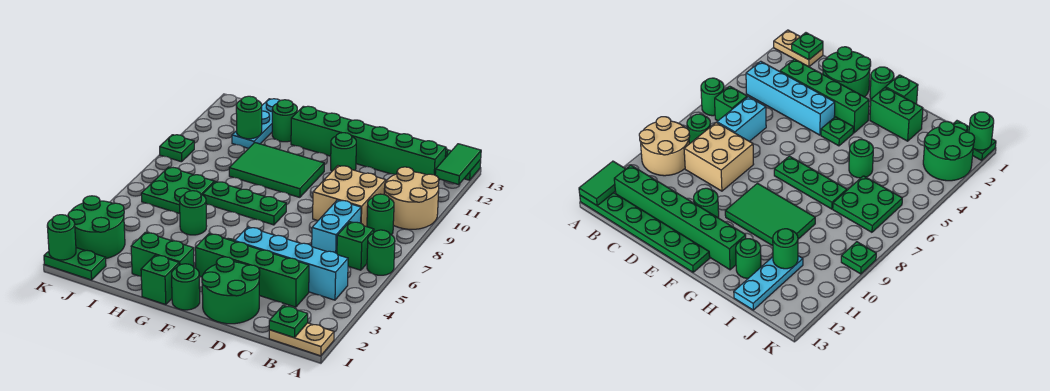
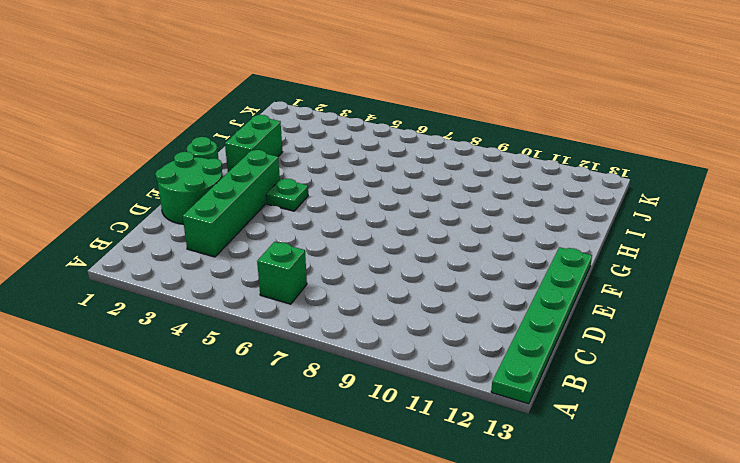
none -> tan 1x2 plate [269,323,334,356]
none -> green 1x1 round brick [367,230,395,275]
none -> tan 2x2 round brick [384,167,439,229]
none -> cyan 1x4 brick [235,227,348,300]

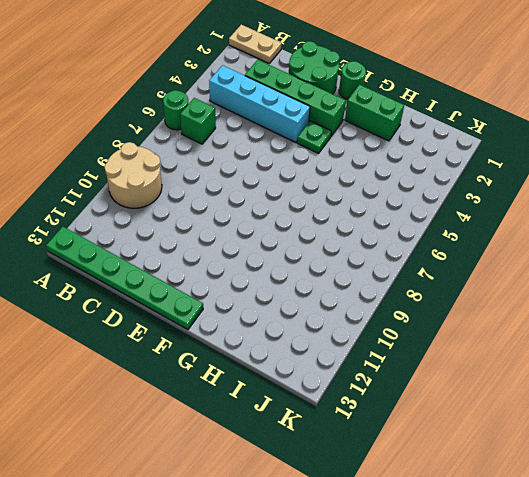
none -> green 1x1 round brick [367,194,394,235]
none -> green 1x6 brick [291,106,446,180]
none -> cyan 1x2 brick [312,200,361,253]
none -> tan 2x2 brick [313,166,386,227]

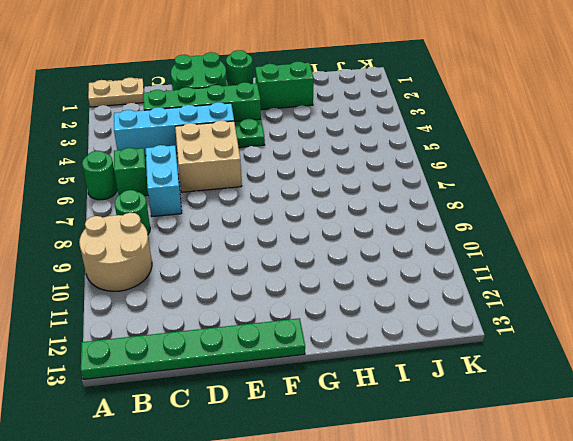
tan 2x2 brick [175,120,242,192] -> tan 2x2 brick moved to [313,166,386,227]
none -> green 1x6 brick [291,106,446,180]
none -> green 1x1 round brick [331,133,356,171]
none -> green 1x3 plate [203,182,286,225]
none -> green 2x3 tile [229,143,324,197]

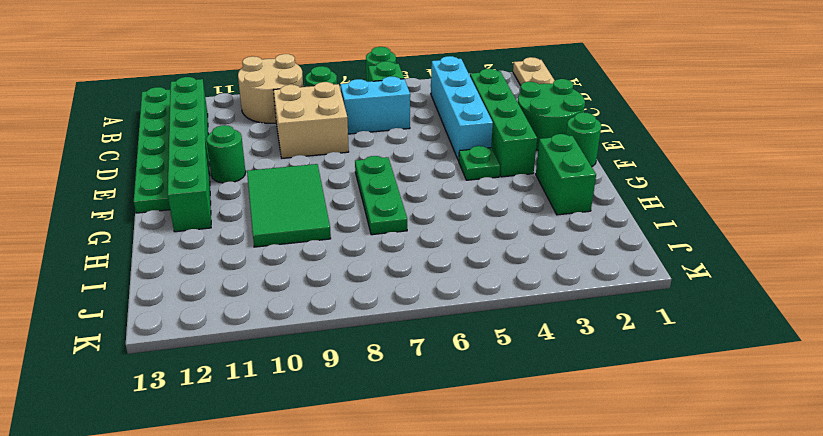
none -> green 1x1 brick [141,255,179,305]
none -> green 1x1 round brick [180,191,207,235]
none -> green 1x1 round brick [272,100,297,142]
none -> green 2x2 plate [141,167,214,214]

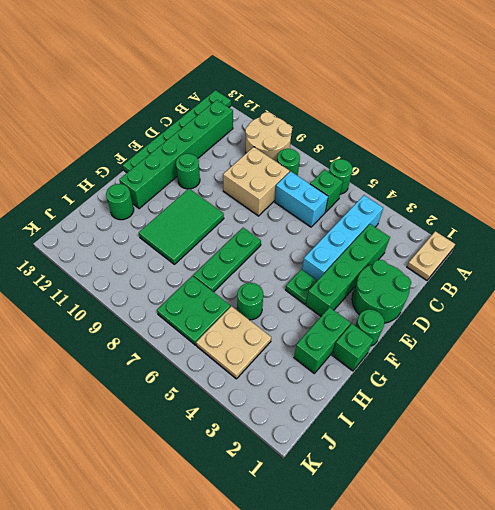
tan 2x2 plate [196,306,271,379] -> none
none -> cyan 1x3 plate [232,99,280,148]
none -> green 1x2 plate [44,248,106,280]
none -> green 2x2 round brick [68,196,125,258]
none -> green 1x1 plate [160,135,194,162]

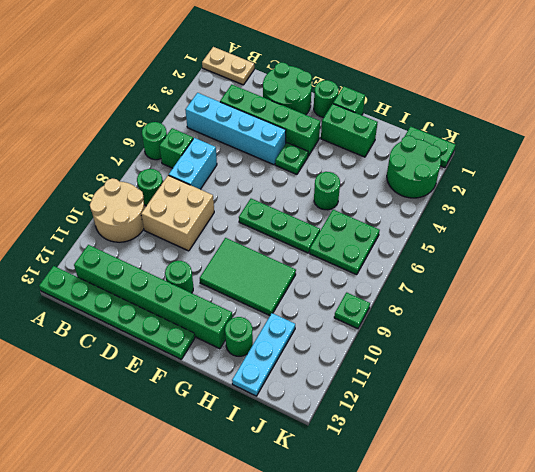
none -> green 1x2 tile [435,144,481,185]
none -> green 1x1 plate [269,306,308,338]
none -> green 1x1 round brick [236,96,262,139]
none -> green 1x1 round brick [47,215,76,260]

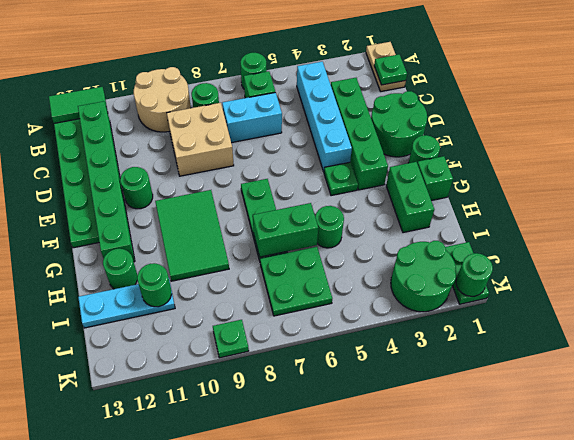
green 1x2 brick [253,203,318,257] -> none

